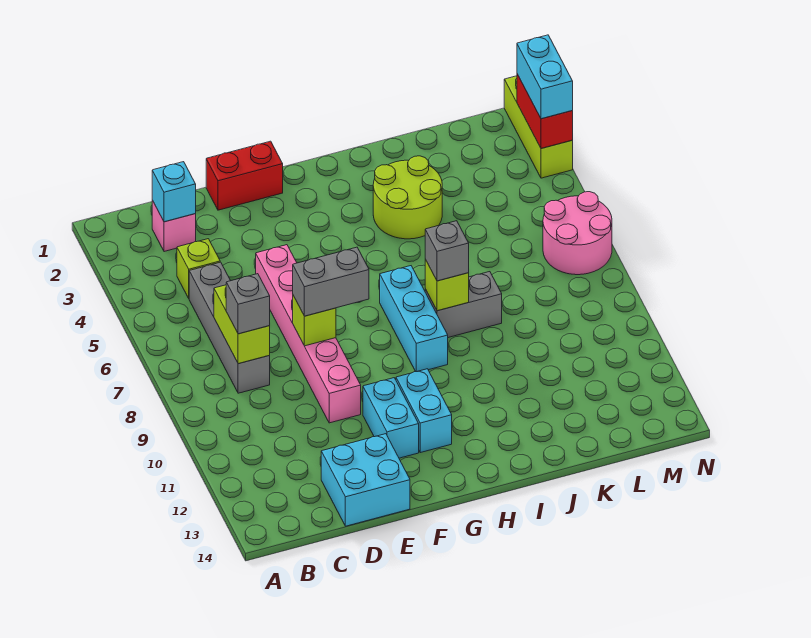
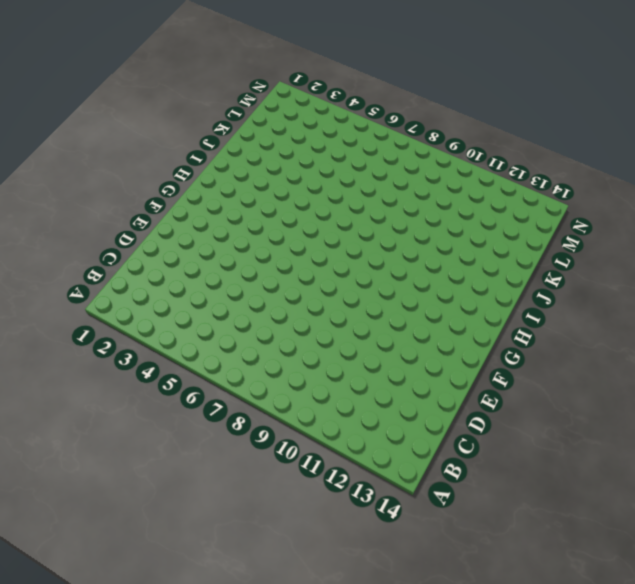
none -> pink 1x1 brick [152,200,196,252]
none -> lime 1x1 brick [177,239,220,298]
none -> grey 1x4 brick [189,262,270,393]

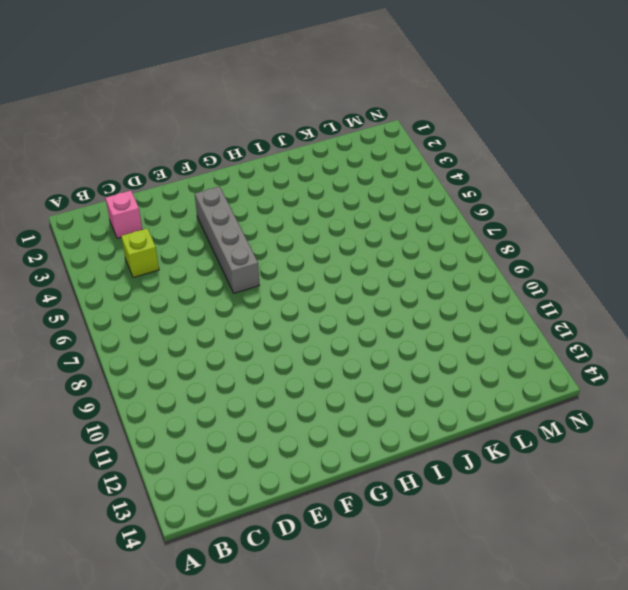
grey 1x4 brick [195,186,259,293] -> grey 1x4 brick moved to [189,262,270,393]
none -> cyan 2x2 brick [321,434,410,526]
none -> red 1x2 brick [206,141,283,210]
none -> pink 1x6 brick [256,245,361,423]

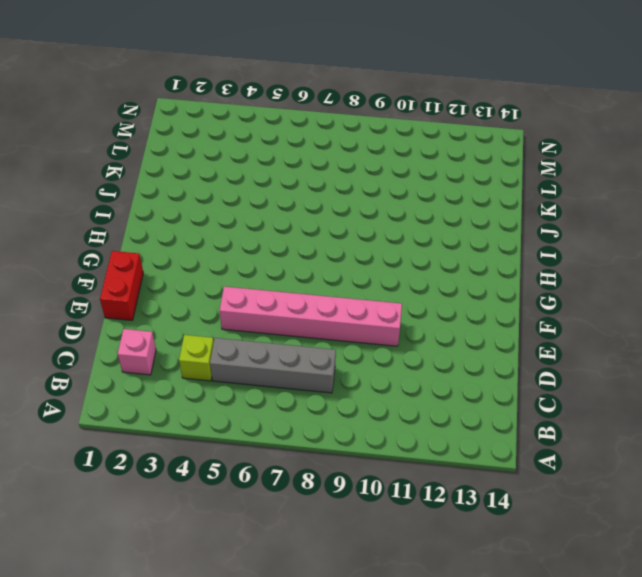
none -> cyan 2x2 brick [321,434,410,526]
none -> cyan 1x2 brick [363,378,419,458]
none -> cyan 1x2 brick [396,369,452,453]

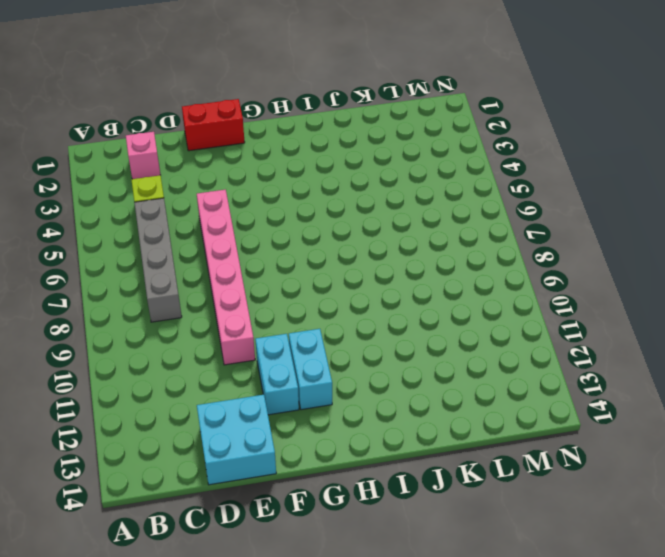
none -> cyan 1x3 brick [380,266,448,372]
none -> lime 2x2 round brick [373,156,442,239]
none -> grey 1x2 brick [425,272,502,338]

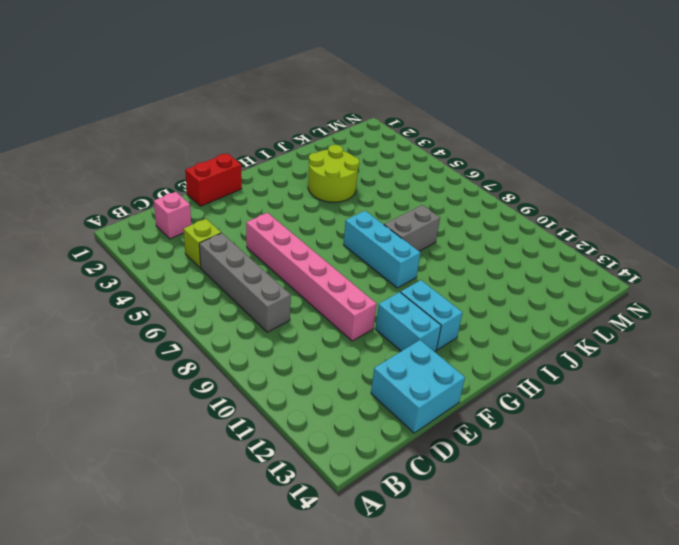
none -> pink 2x2 round brick [543,192,612,275]
none -> lime 1x3 brick [504,76,573,178]
none -> cyan 1x1 brick [152,162,196,222]

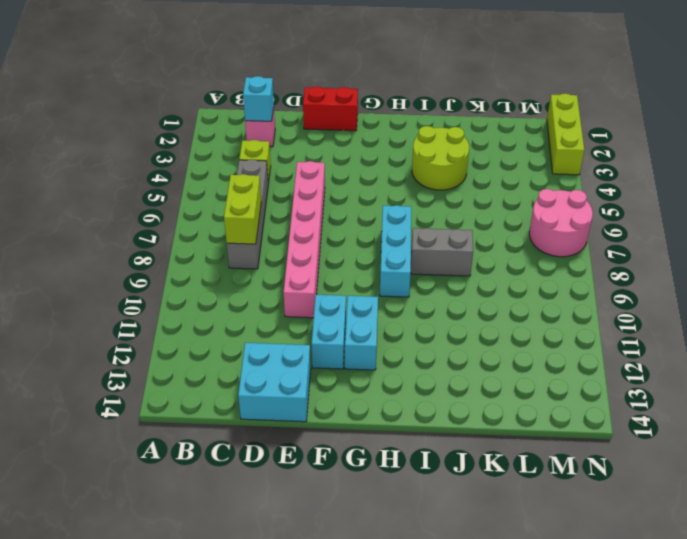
none -> lime 1x1 brick [293,296,336,346]
none -> lime 1x1 brick [425,260,469,311]
none -> red 1x2 brick [517,74,573,149]

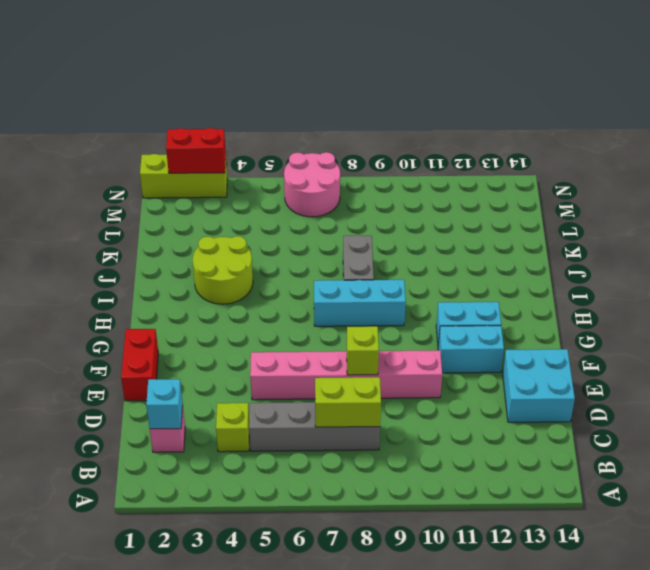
none -> lime 1x1 brick [425,260,469,311]
none -> grey 1x1 brick [226,274,270,334]
none -> grey 1x2 brick [293,247,369,316]

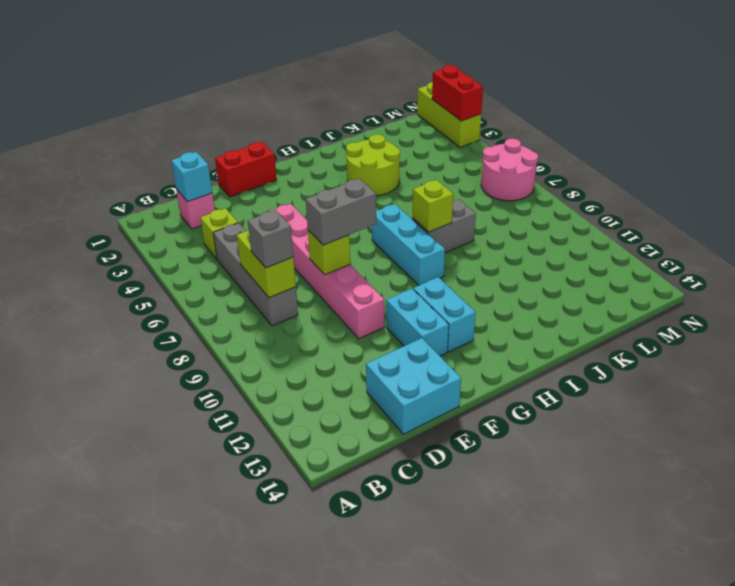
none -> grey 1x1 brick [425,221,469,281]
none -> cyan 1x2 brick [517,35,573,119]

